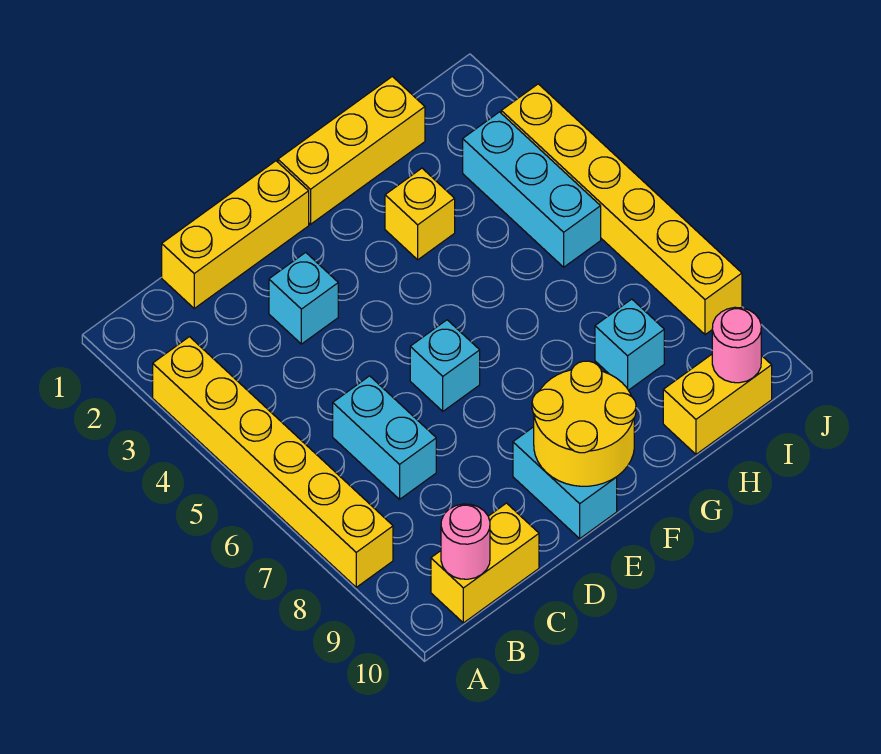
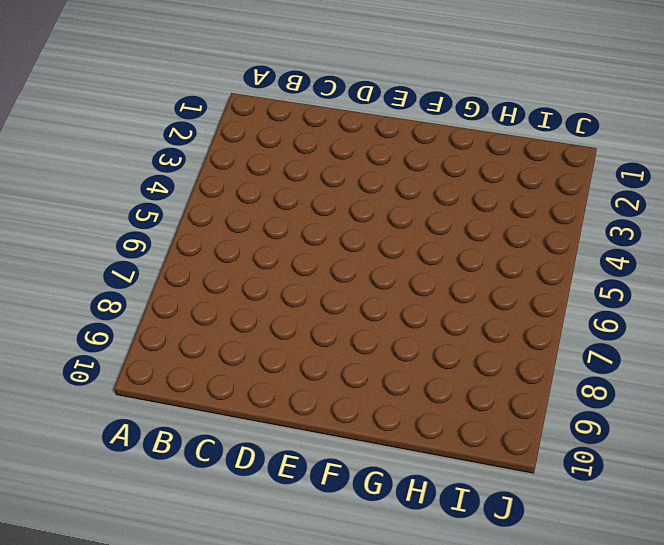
none -> yellow 1x6 brick [153,337,393,587]
none -> yellow 1x2 brick [431,503,539,623]
none -> yellow 1x3 brick [162,161,309,308]

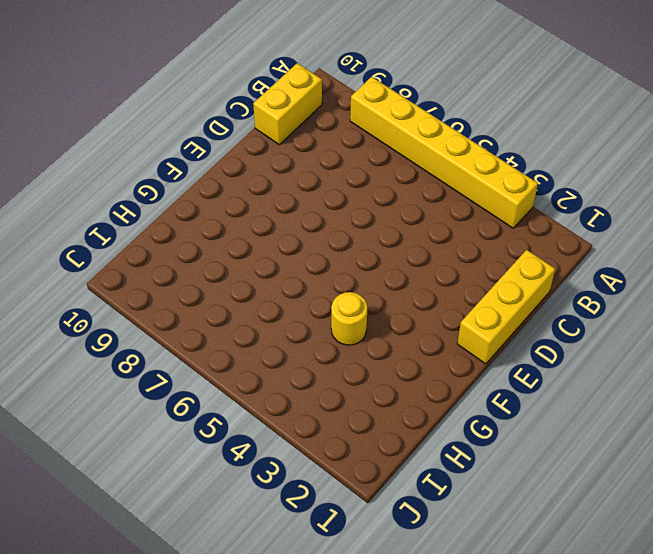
yellow 1x1 round brick [331,292,367,345] -> none
none -> cyan 1x2 brick [333,376,436,499]
none -> cyan 1x1 brick [269,252,338,344]
none -> cyan 1x1 brick [410,320,480,411]

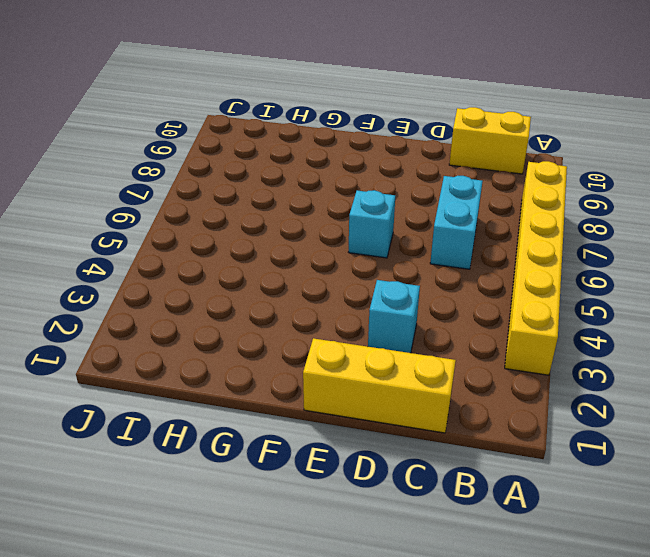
none -> cyan 1x2 brick [513,427,617,539]
none -> yellow 1x3 brick [278,76,425,224]
none -> yellow 1x1 brick [385,168,455,260]

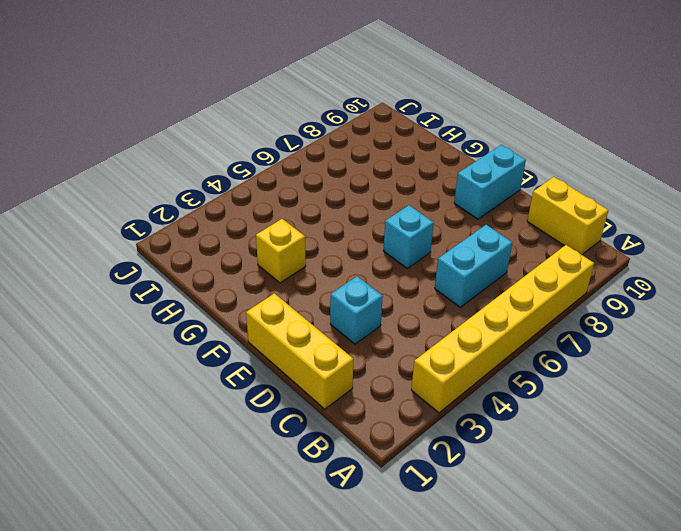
none -> yellow 1x3 brick [278,76,425,224]
none -> cyan 1x1 brick [595,299,664,390]
none -> yellow 1x2 brick [663,354,772,454]

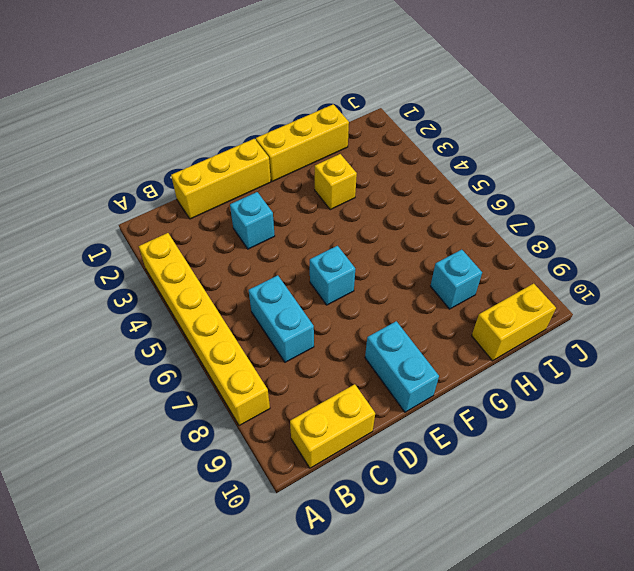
none -> cyan 1x3 brick [463,112,601,267]
none -> yellow 1x6 brick [501,84,742,335]
none -> pink 1x1 round brick [441,504,490,579]

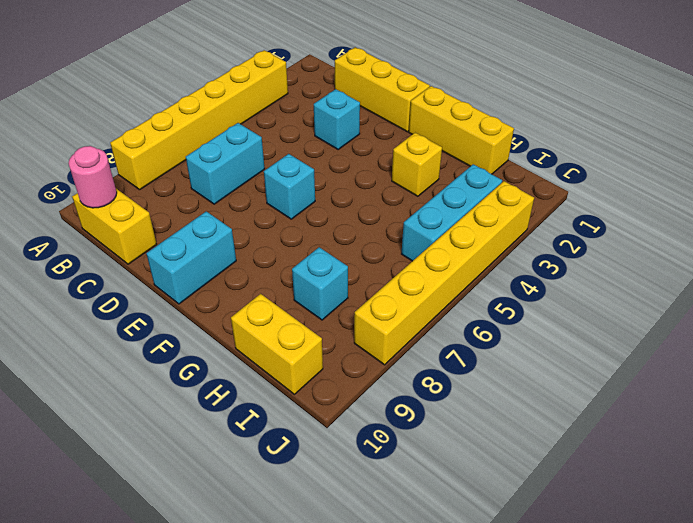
none -> yellow 2x2 round brick [532,361,636,486]
none -> pink 1x1 round brick [712,307,761,383]

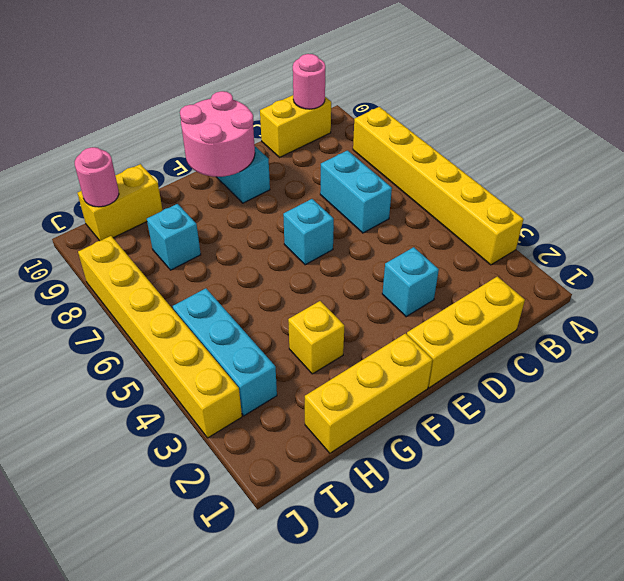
pink 2x2 round brick [180,91,255,177] -> yellow 2x2 round brick [532,361,636,486]

